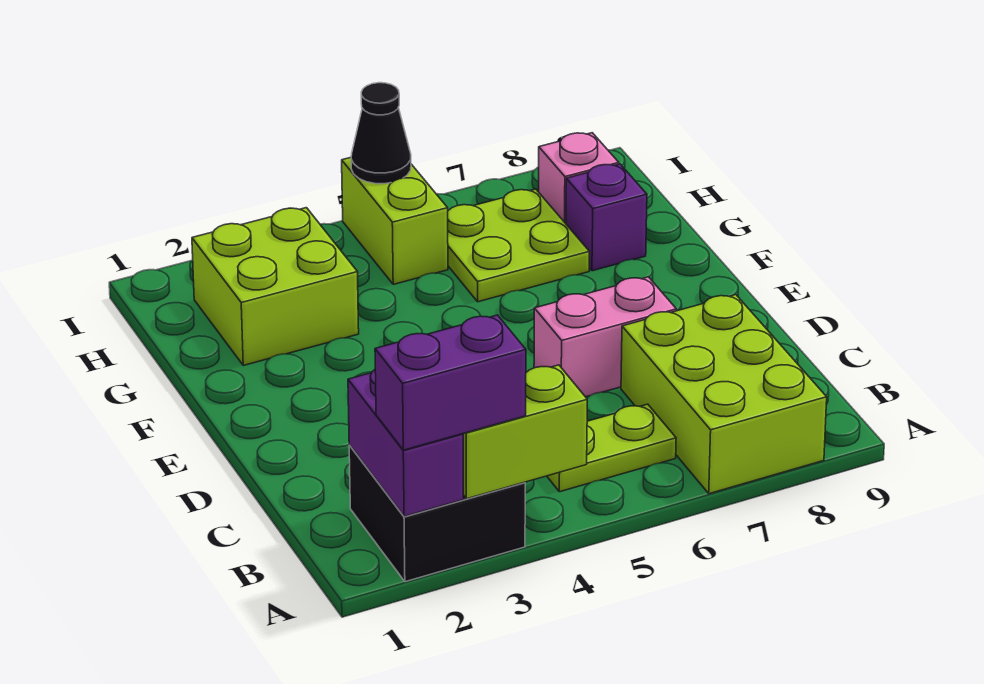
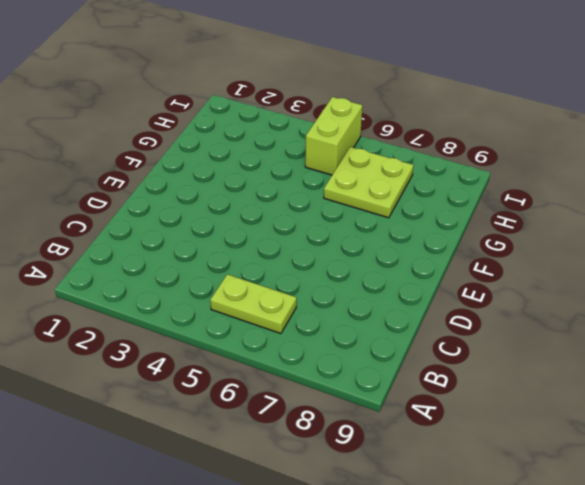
none -> black 2x2 brick [349,445,525,582]
none -> lime 2x3 brick [621,295,827,494]
none -> pink 1x2 brick [534,277,676,397]

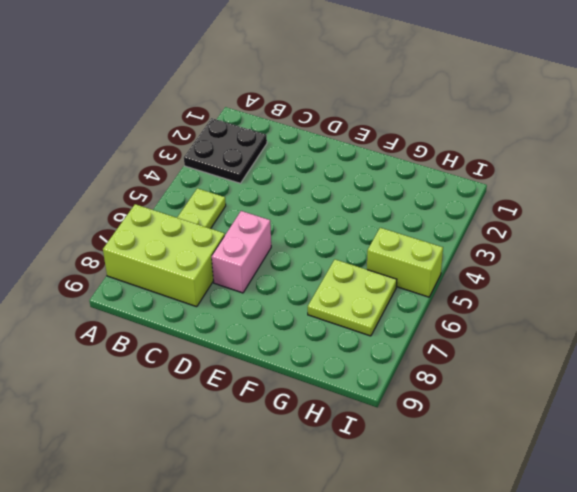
black 2x2 plate [184,118,267,183] -> black 2x2 brick [349,445,525,582]
none -> lime 2x2 brick [192,208,359,365]
none -> purple 1x1 brick [566,164,647,271]
none -> pink 1x1 brick [539,133,619,223]

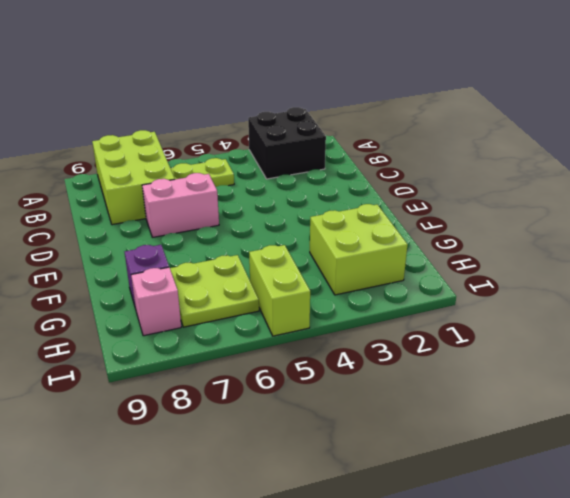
none -> purple 1x2 brick [348,370,464,517]
none -> lime 1x2 brick [463,365,587,499]
none -> black 1x1 cone [351,83,411,184]

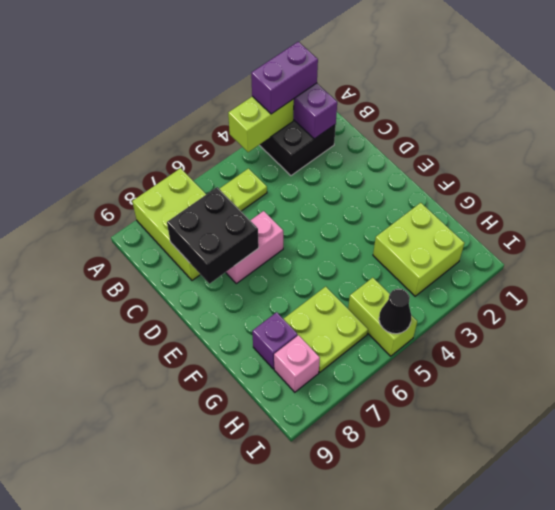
black 2x2 brick [167,187,259,284] -> none

